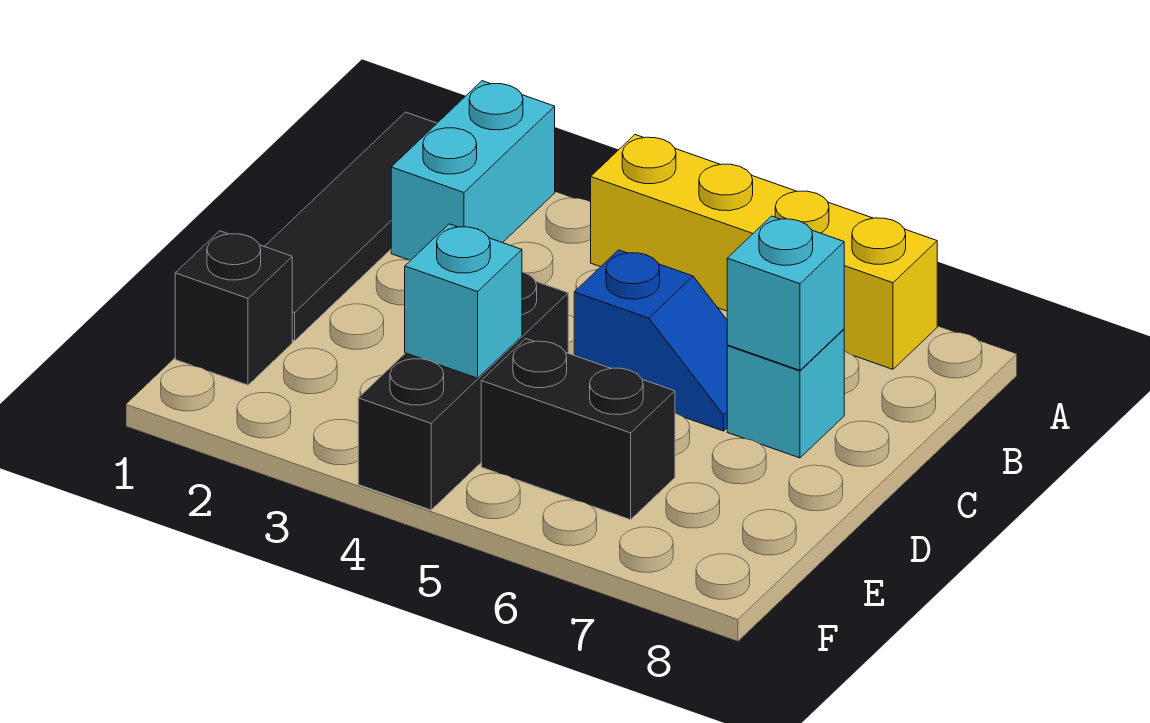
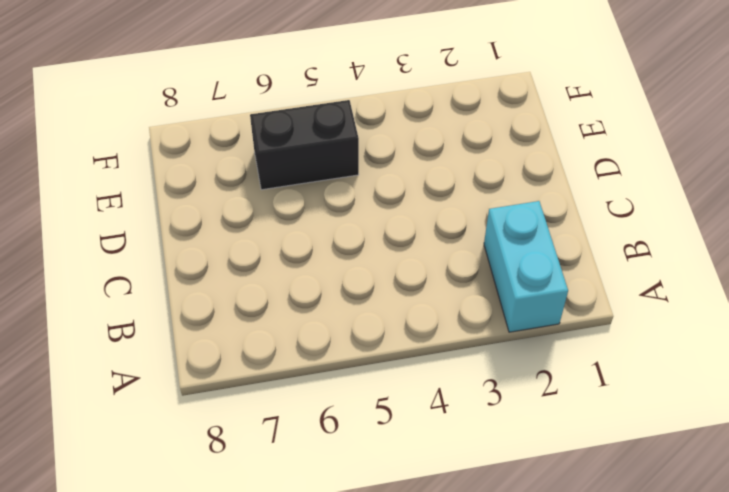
none -> black 1x4 tile [264,112,437,341]
none -> yellow 1x4 brick [591,135,937,369]

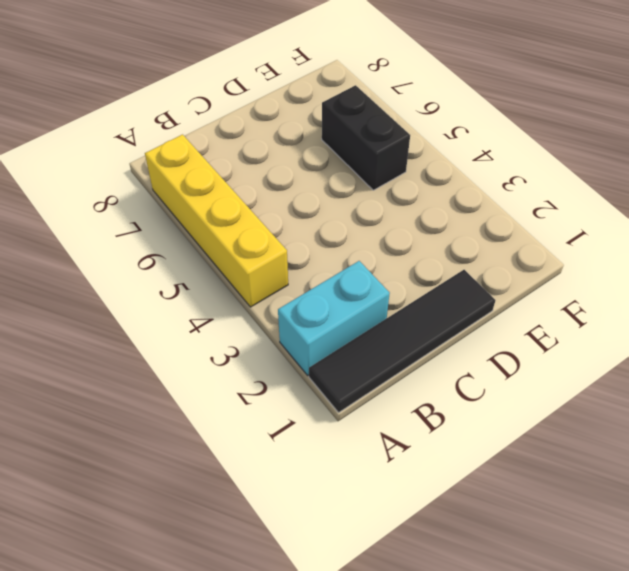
none -> blue 1x2 slope [574,250,728,431]
none -> cyan 1x1 brick [727,329,844,458]

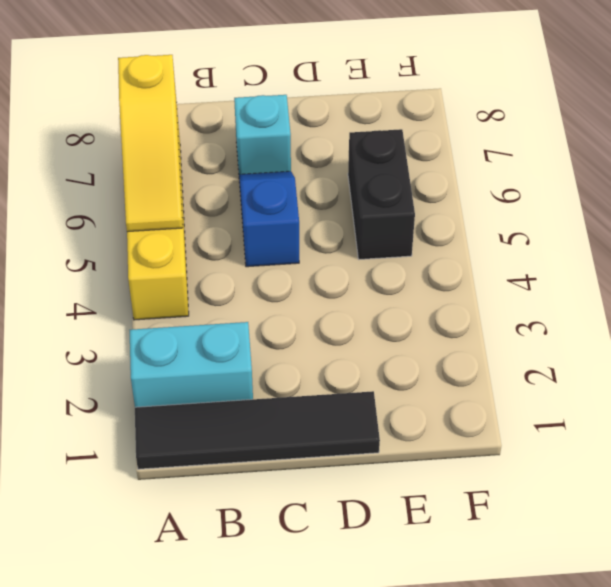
yellow 1x3 slope [118,55,183,232] -> none
none -> black 1x3 brick [358,272,568,510]
none -> black 1x1 brick [175,231,292,385]

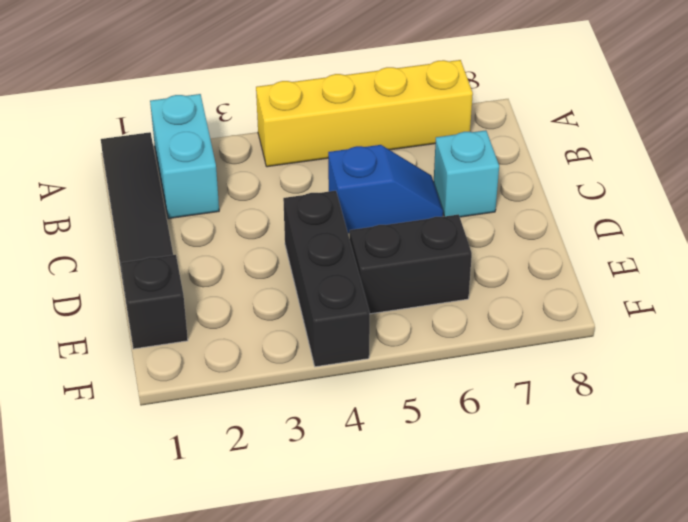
none -> cyan 1x1 brick [727,216,844,370]
none -> cyan 1x1 brick [405,224,522,378]

